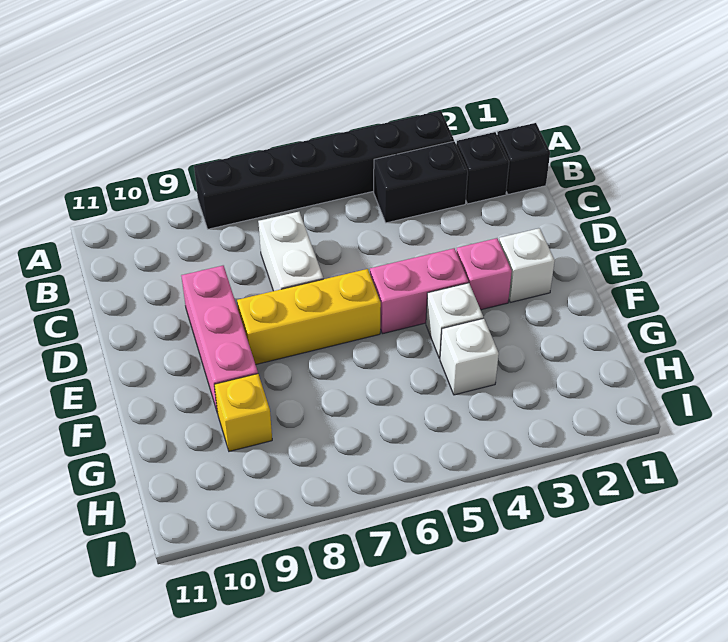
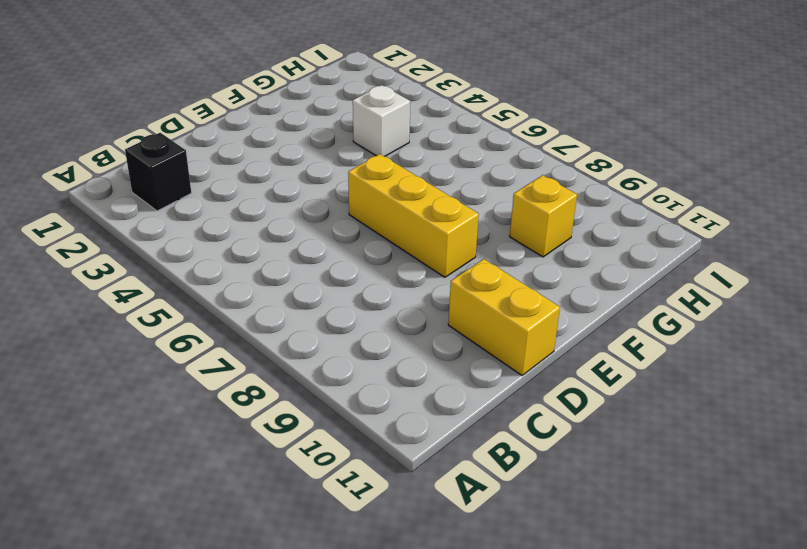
yellow 1x2 brick [448,259,560,375] -> none
none -> black 1x6 brick [194,111,454,229]
none -> black 1x1 brick [497,123,550,194]
none -> black 1x2 brick [374,141,468,223]

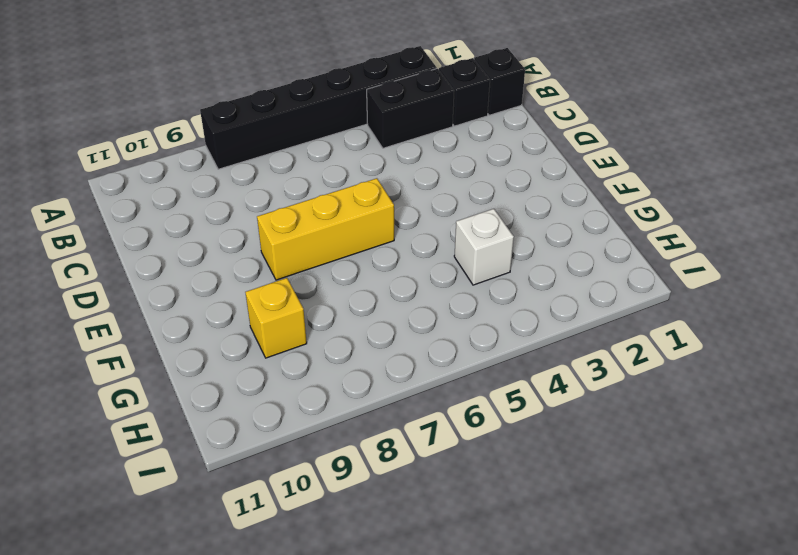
none -> white 1x2 brick [258,212,323,291]
none -> pink 1x3 brick [181,266,258,413]
none -> white 1x1 brick [499,228,555,302]

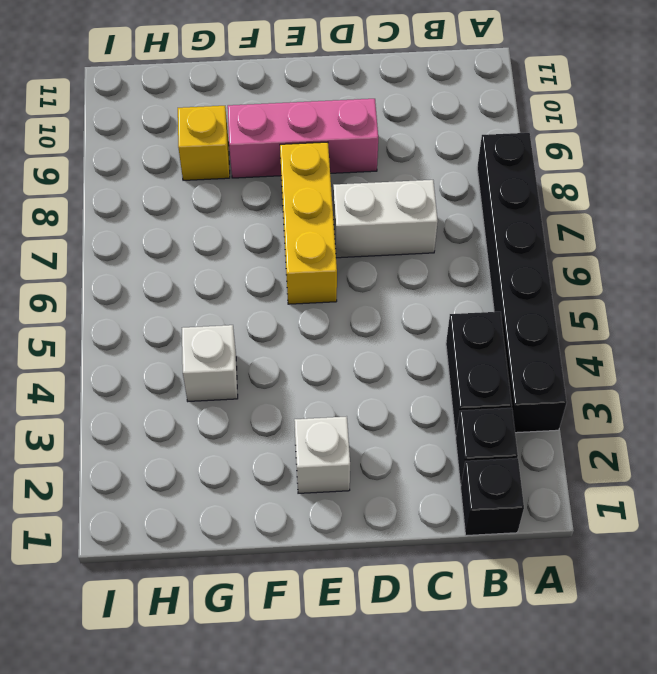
none -> pink 1x1 brick [456,238,512,310]
none -> pink 1x2 brick [370,248,468,334]
none -> white 1x1 brick [426,283,483,359]

